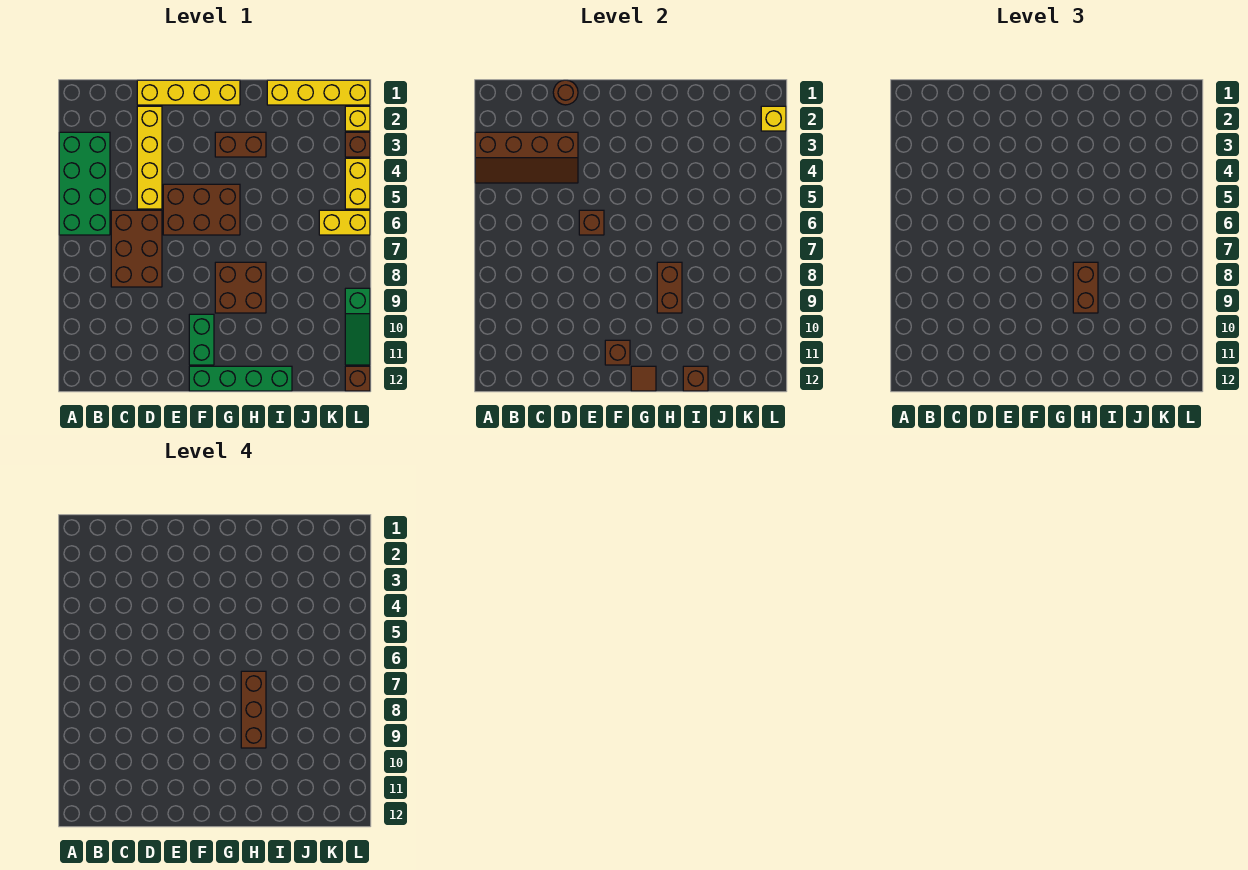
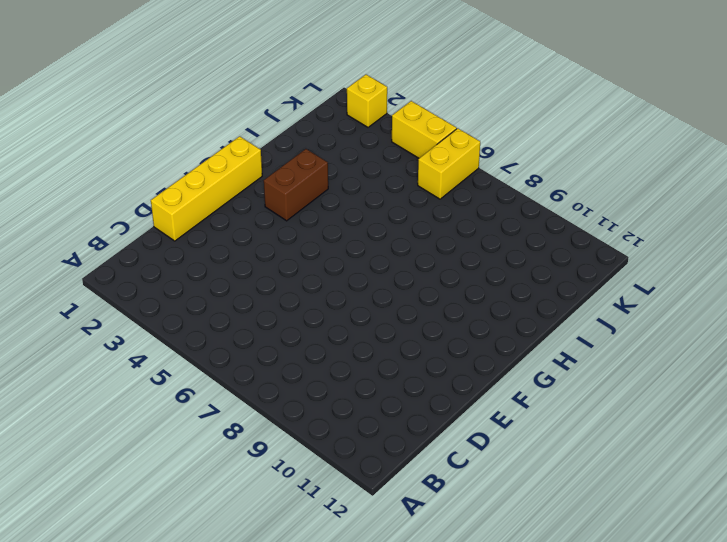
none -> green 2x4 brick [59,132,110,235]
none -> brown 2x3 brick [111,210,162,287]
none -> yellow 1x4 brick [137,106,162,209]

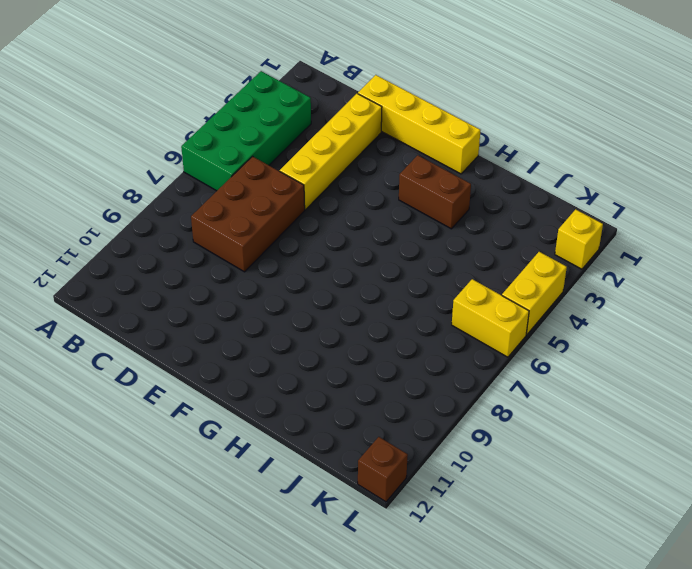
none -> brown 2x3 brick [163,184,240,235]
none -> green 1x2 brick [189,314,214,365]
none -> green 1x4 brick [189,366,292,391]

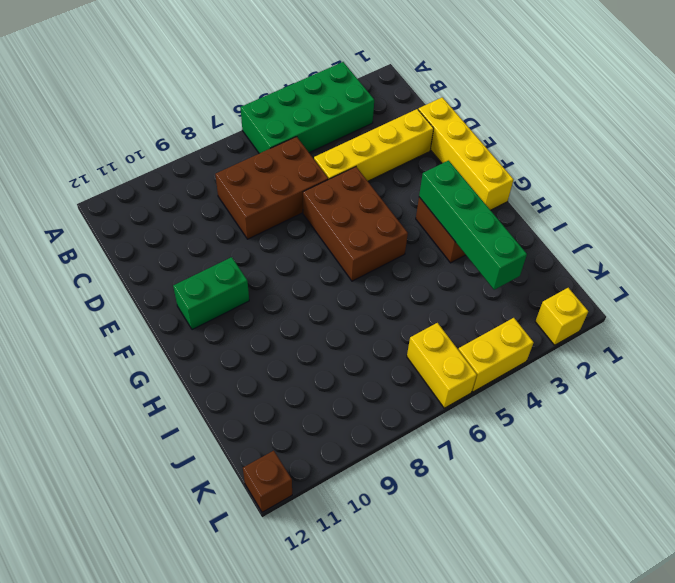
green 1x4 brick [419,161,527,290] -> green 1x4 brick moved to [189,366,292,391]
none -> brown 2x2 brick [215,262,266,313]
none -> yellow 1x4 brick [267,80,370,105]
none -> brown 1x1 brick [345,132,370,157]

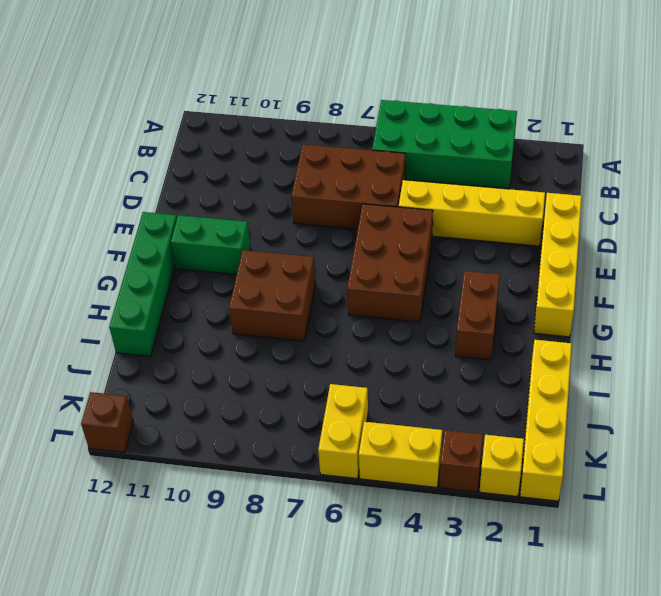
none -> green 1x3 slope [345,288,370,365]
none -> brown 2x4 slope [475,132,578,183]
none -> brown 1x1 round brick [553,80,578,105]

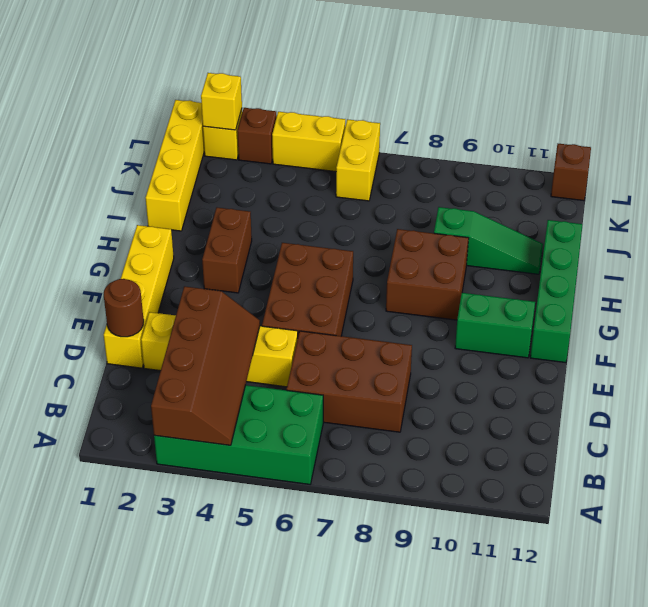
green 1x3 slope [434,207,543,274] -> green 1x3 slope moved to [345,288,370,365]
none -> brown 1x1 brick [579,210,604,235]
none -> brown 1x1 brick [605,340,630,365]
none -> brown 1x1 tile [631,366,656,391]

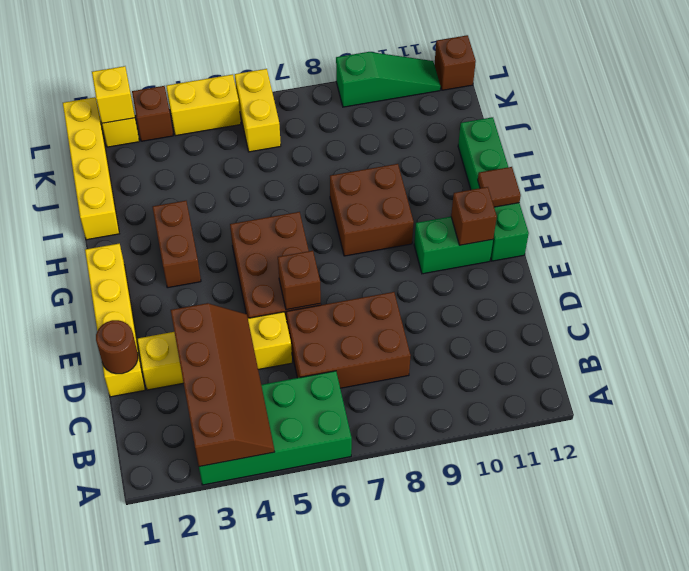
none -> brown 1x2 brick [657,262,682,313]
none -> brown 1x1 brick [683,366,708,391]
none -> brown 1x2 brick [1073,262,1098,313]

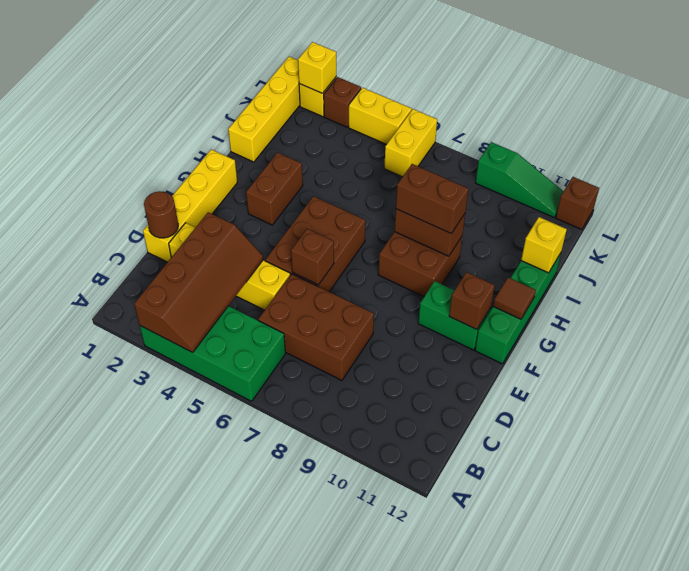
yellow 1x1 brick [521,217,567,273] -> brown 1x1 brick [683,366,708,391]
none -> brown 1x3 brick [241,671,266,748]

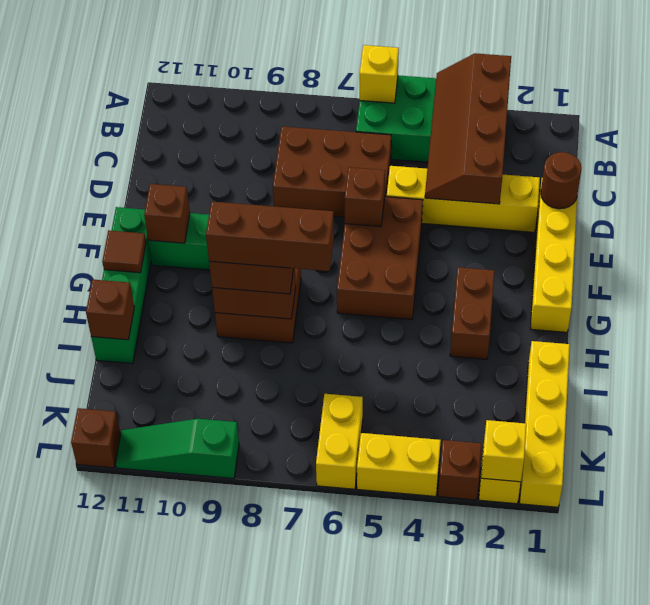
yellow 1x1 brick [360,45,399,103] -> none

